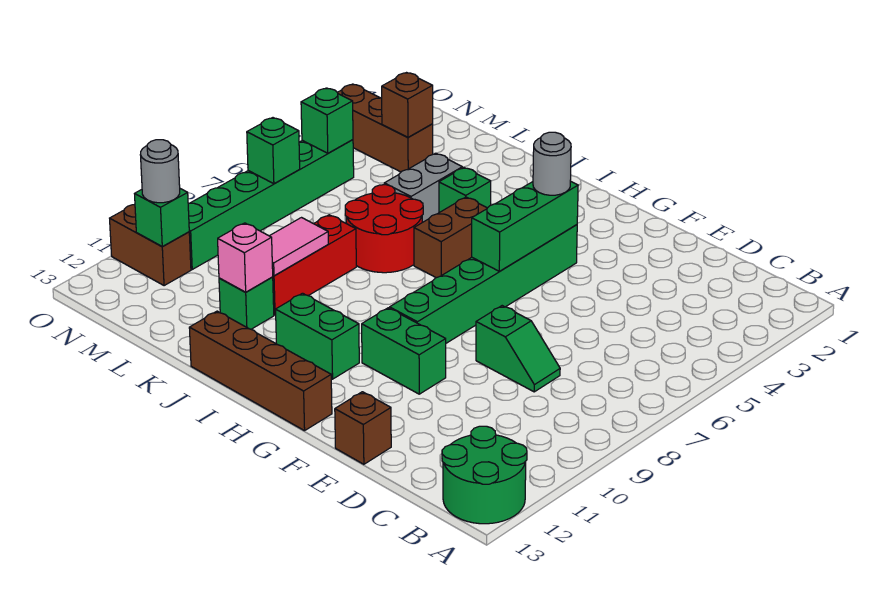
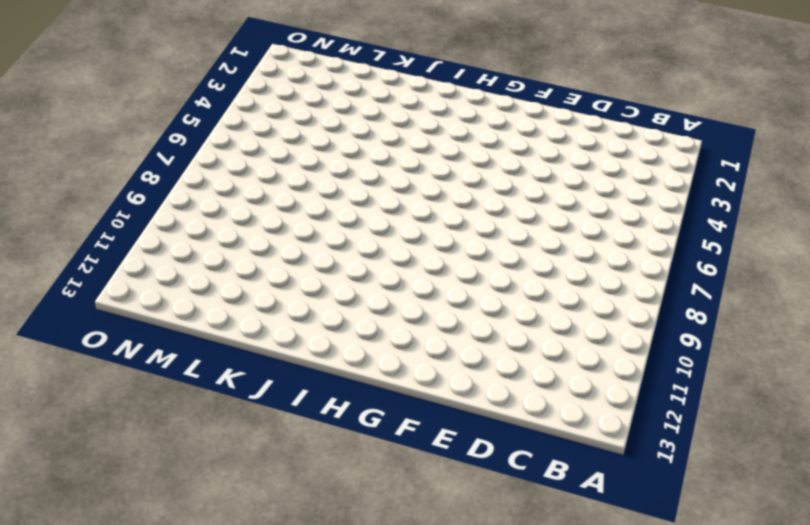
none -> green 2x2 round brick [442,426,527,524]
none -> green 1x2 slope [476,306,560,392]
none -> brown 1x1 brick [335,392,391,464]

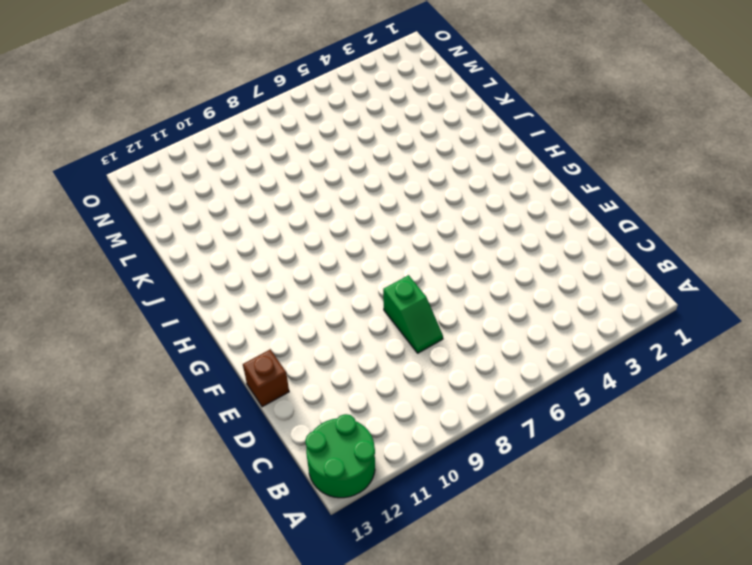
none -> green 1x2 brick [362,308,446,394]
none -> green 1x6 brick [390,225,577,343]
none -> brown 1x4 brick [189,311,332,431]

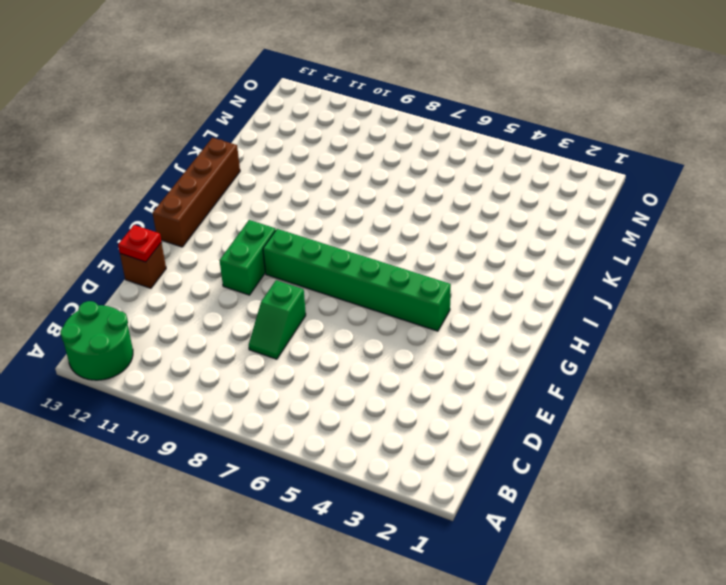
red 1x1 plate [118,225,162,262] -> none
none -> green 1x2 brick [276,293,359,379]
none -> brown 1x2 brick [414,197,487,278]
none -> green 1x1 brick [439,168,491,213]

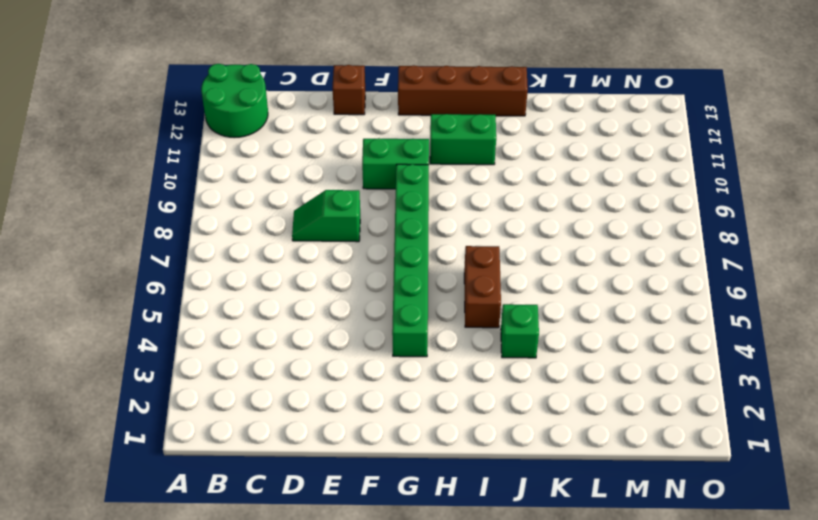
none -> red 2x2 round brick [345,185,423,273]
none -> grey 1x2 brick [384,153,462,222]
none -> red 1x3 brick [273,215,356,315]

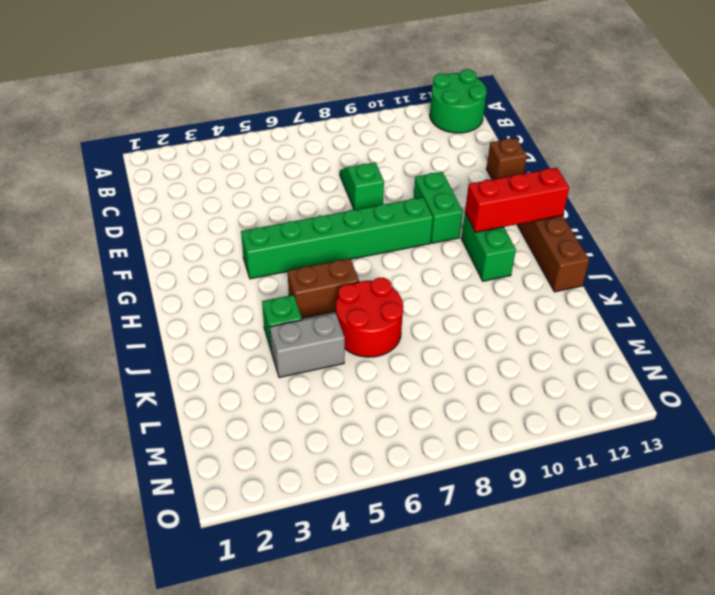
red 1x3 brick [465,168,569,232] -> red 1x3 brick moved to [273,215,356,315]
none -> green 1x1 brick [219,277,274,329]
none -> brown 1x3 brick [338,84,433,172]
none -> green 1x6 brick [188,140,354,269]

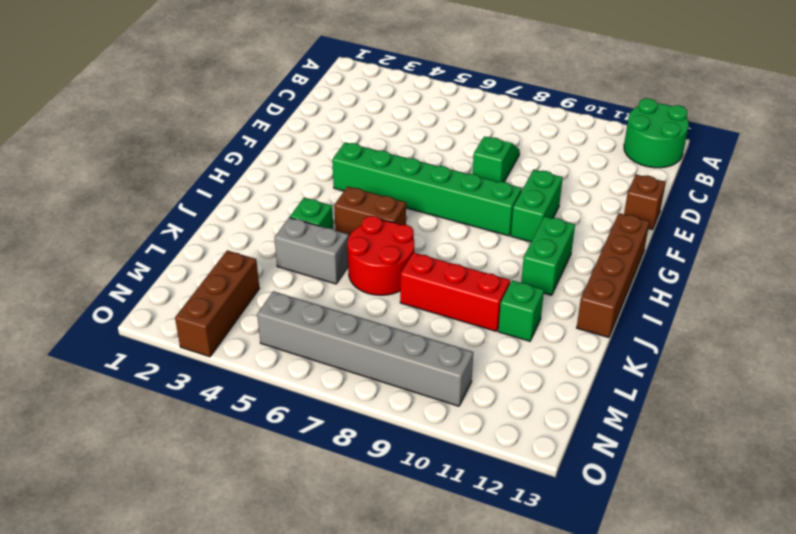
grey 1x6 brick [257,291,473,406] -> green 1x6 brick [188,140,354,269]
none -> brown 1x2 brick [110,204,191,286]
none -> green 1x3 brick [472,181,578,271]
none -> pink 1x2 tile [270,218,328,276]

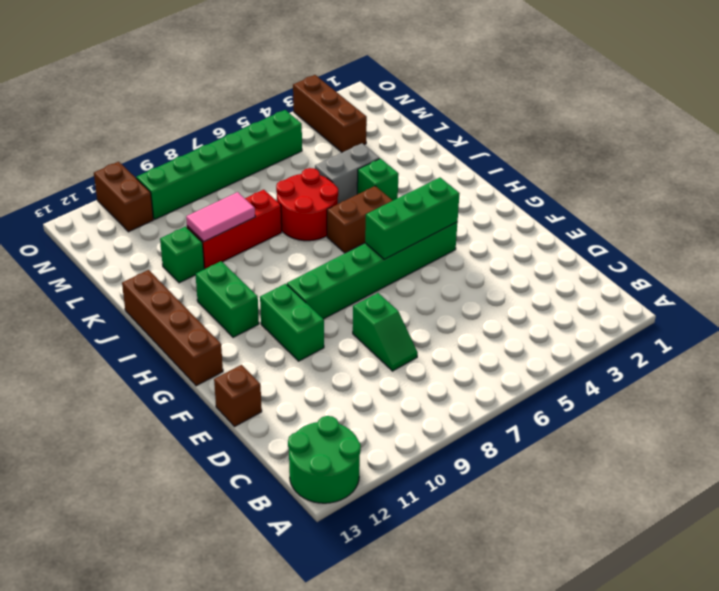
none -> pink 1x1 brick [218,223,273,292]
none -> brown 1x1 brick [382,73,433,137]
none -> green 1x1 brick [301,88,353,153]

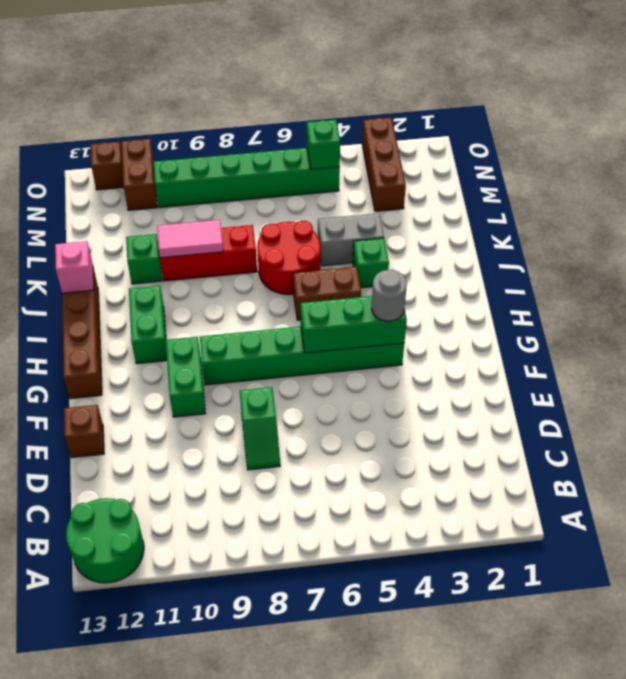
pink 1x1 brick [55,241,94,293] -> pink 1x1 brick moved to [218,223,273,292]
brown 1x1 brick [91,142,124,190] -> brown 1x1 brick moved to [382,73,433,137]
none -> green 1x1 brick [247,118,300,184]
none -> green 1x1 brick [135,189,189,247]
none -> grey 1x1 round brick [140,140,180,203]

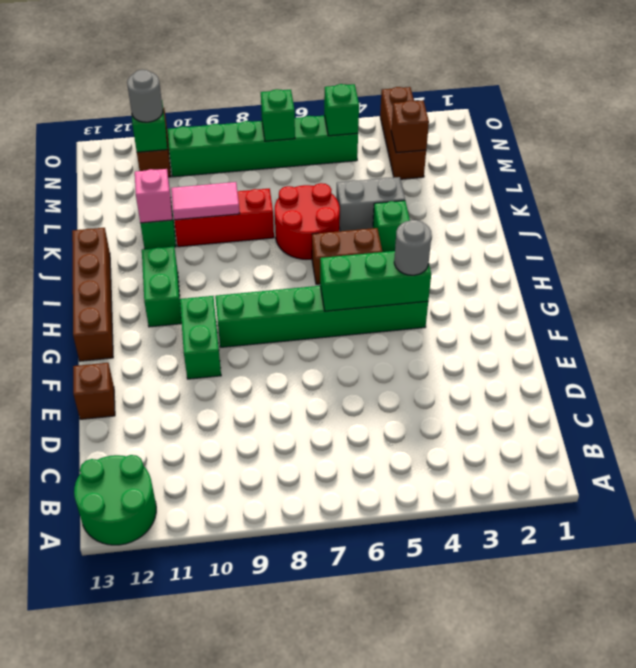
none -> green 1x2 slope [476,306,560,392]

